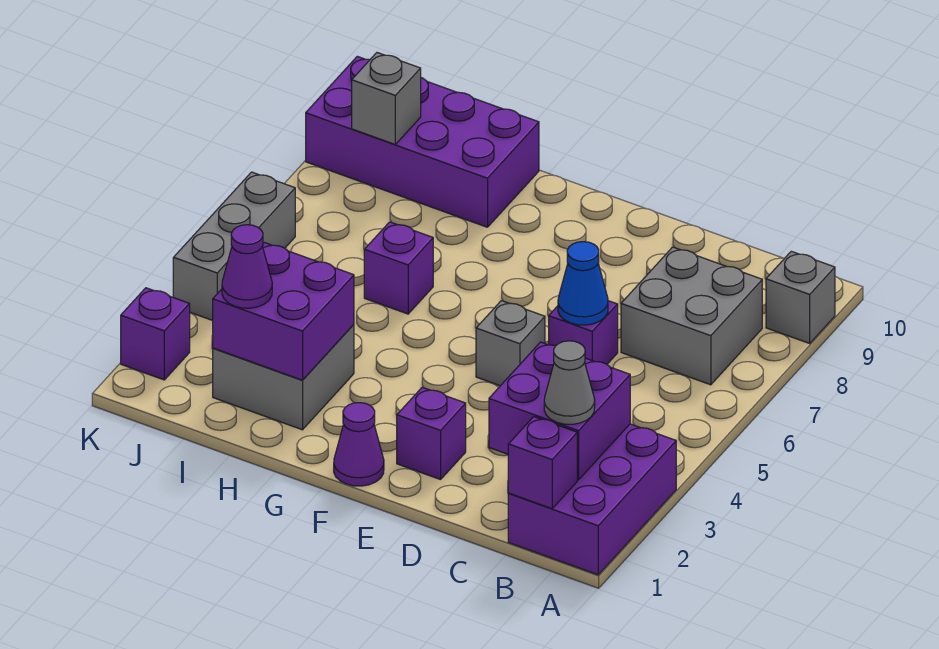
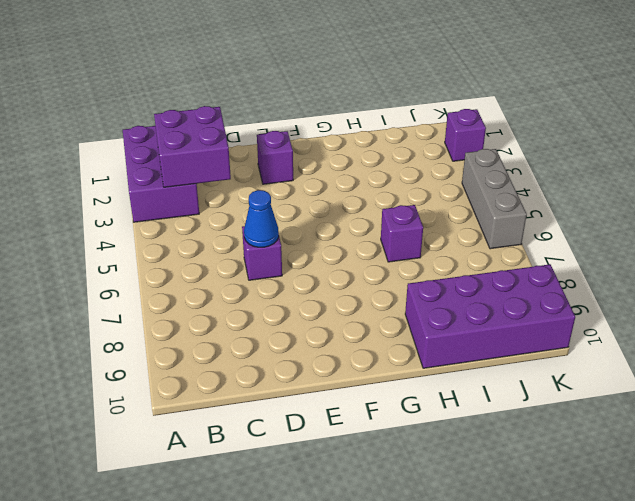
none -> grey 1x1 brick [766,251,835,343]
none -> grey 2x2 brick [621,247,762,385]
none -> grey 1x1 brick [476,301,545,386]

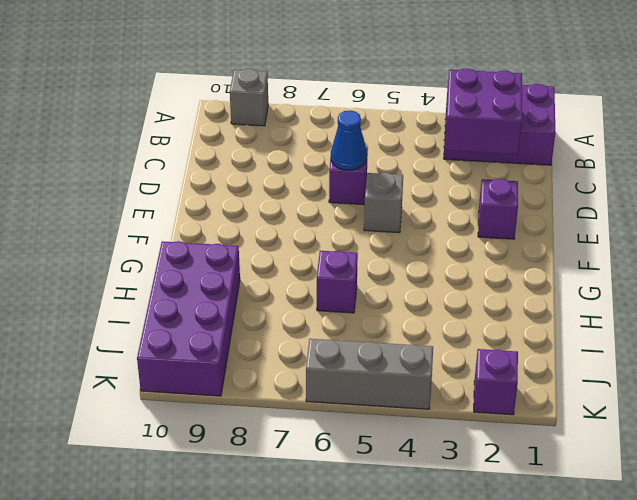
none -> grey 2x2 brick [621,247,762,385]
none -> purple 1x1 cone [334,403,384,486]
none -> grey 2x2 brick [213,325,354,430]

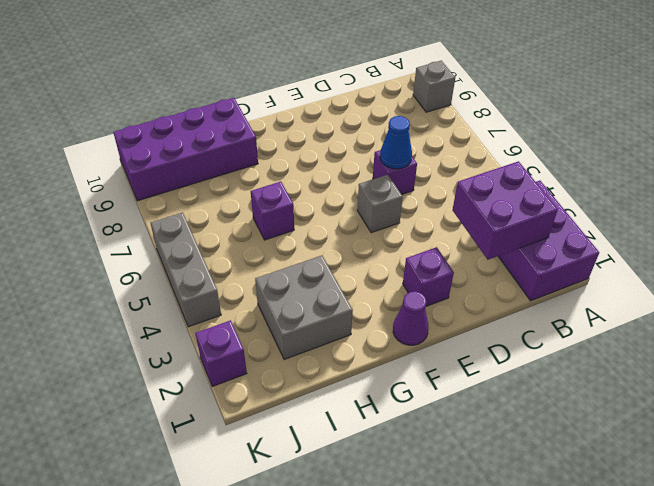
none -> grey 2x2 brick [621,247,762,385]
none -> purple 1x1 brick [508,417,577,509]
none -> purple 2x2 brick [213,243,354,380]

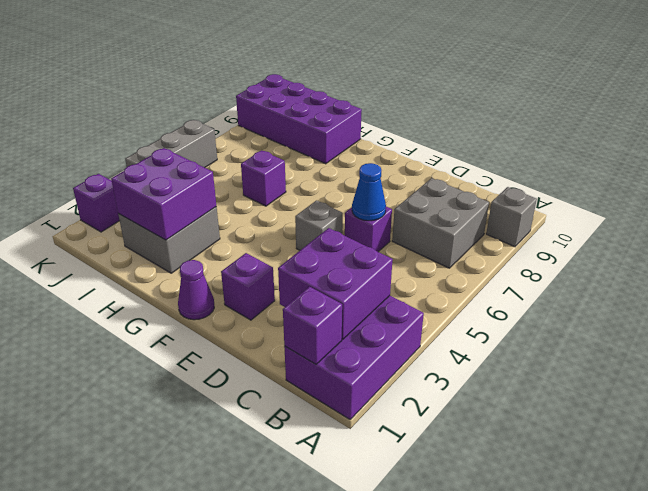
none -> grey 1x1 brick [352,53,421,144]
none -> grey 1x1 cone [544,341,595,424]
none -> purple 1x1 cone [222,225,272,308]

